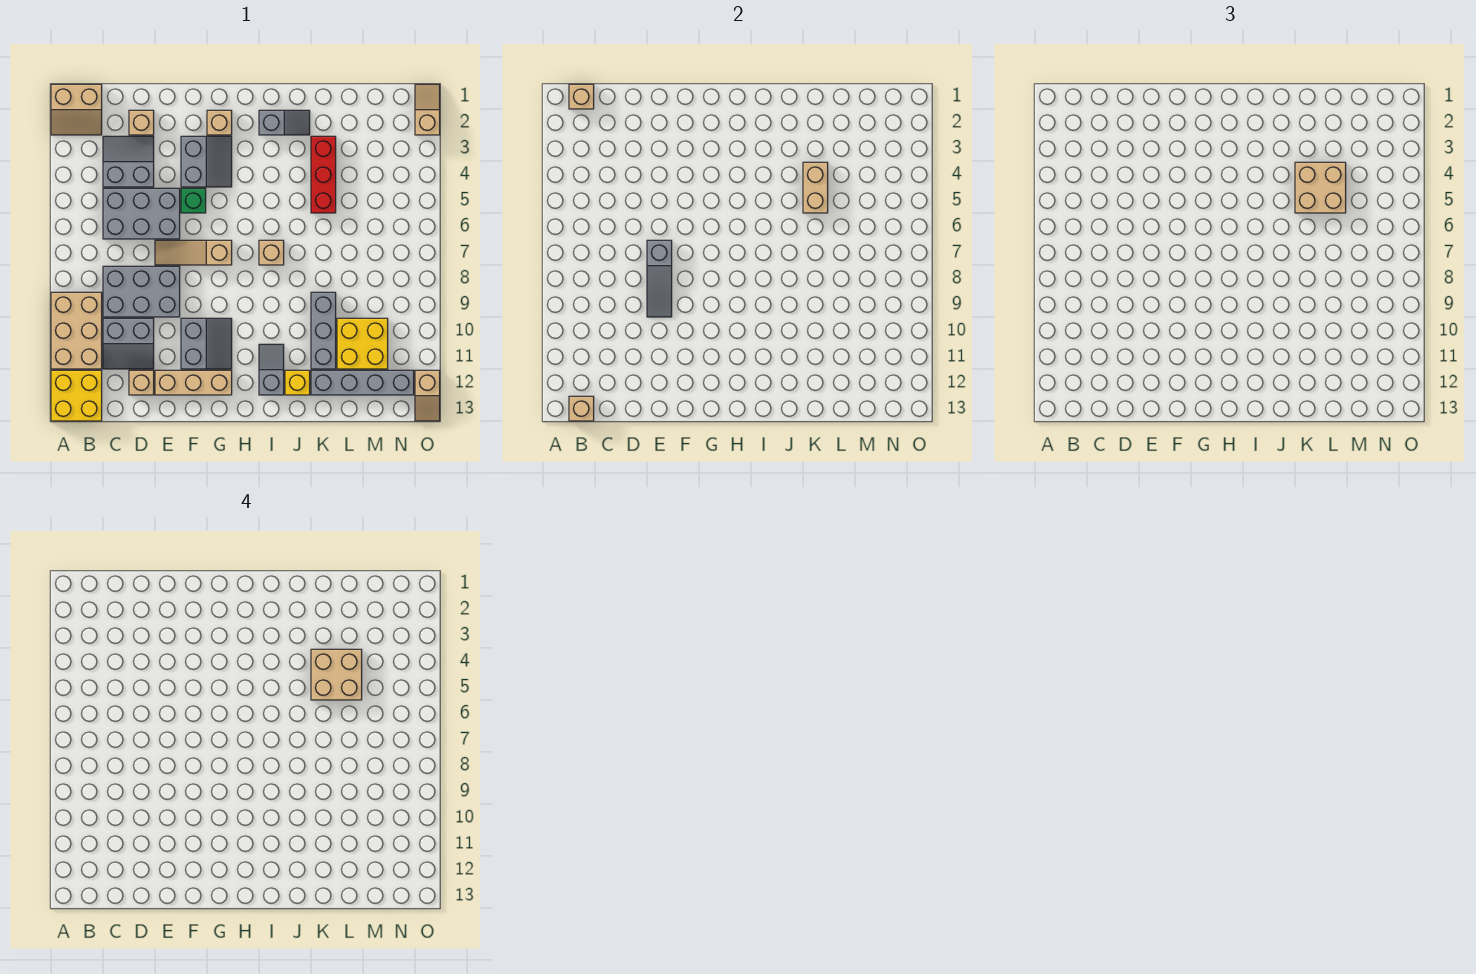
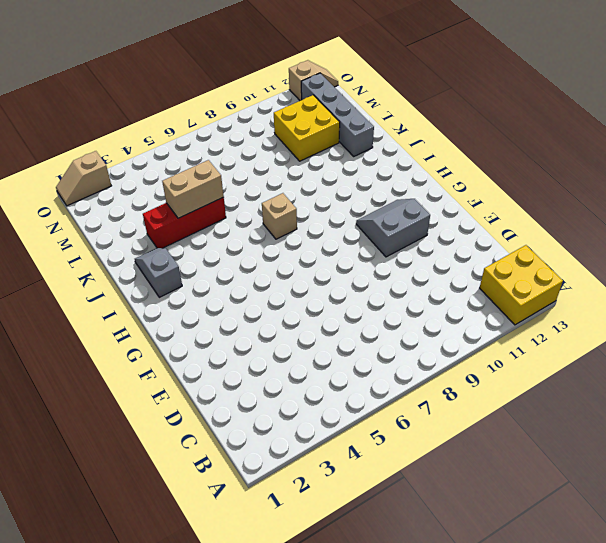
none -> tan 2x2 slope [51,84,102,135]
none -> tan 2x3 brick [51,292,102,369]
none -> grey 2x2 slope [103,136,154,187]
none -> grey 2x3 brick [103,188,180,239]

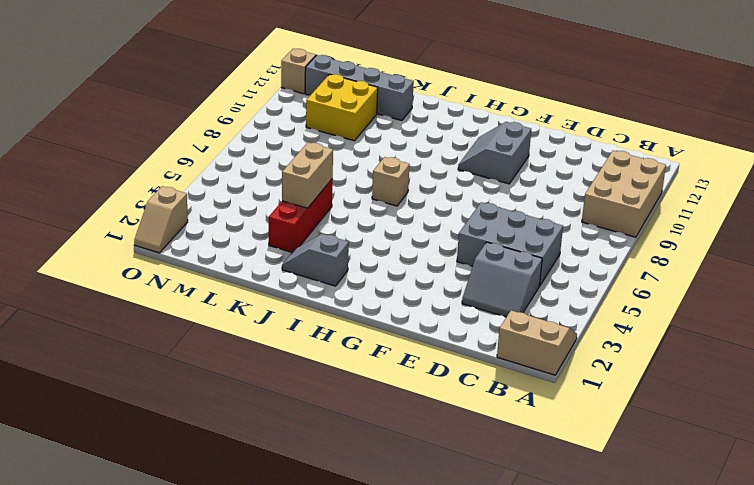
none -> yellow 2x2 brick [51,370,102,421]
none -> grey 2x3 brick [103,266,180,317]
none -> grey 2x2 slope [103,318,154,369]
none -> tan 1x1 brick [129,110,154,135]

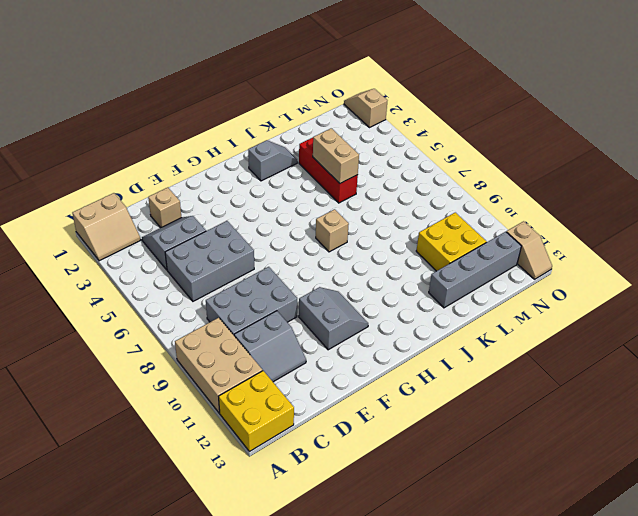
none -> tan 1x1 brick [129,370,154,395]
none -> tan 1x3 slope [155,240,232,265]
none -> tan 1x3 brick [155,370,232,395]
none -> grey 2x2 slope [181,136,232,187]

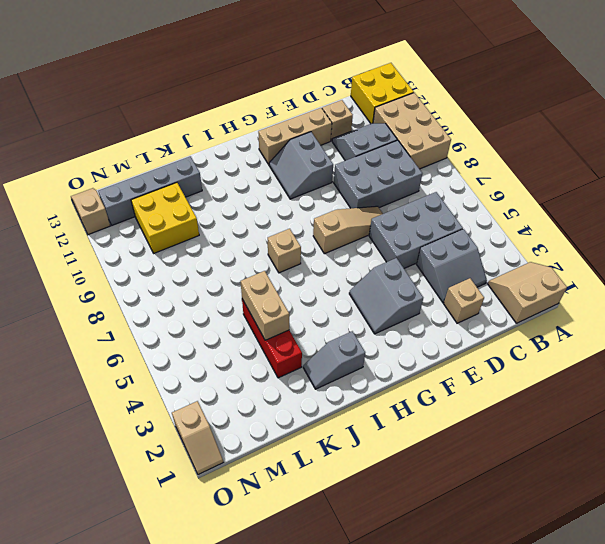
none -> green 1x1 brick [181,188,206,213]
none -> tan 1x1 brick [207,110,232,135]
none -> grey 1x2 slope [259,344,284,395]
none -> yellow 1x1 brick [285,370,310,395]

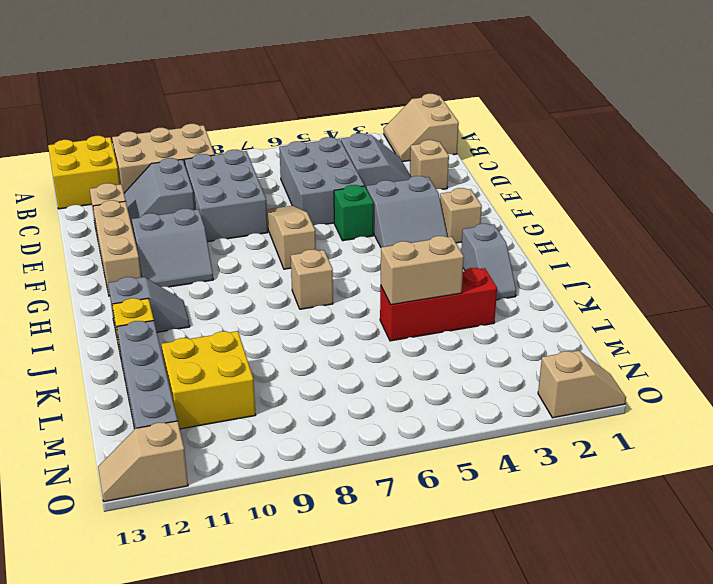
none -> grey 1x3 brick [311,292,336,369]
none -> tan 1x1 brick [569,84,594,109]
none -> tan 1x1 brick [569,396,594,421]
none -> grey 1x3 slope [647,240,672,317]

